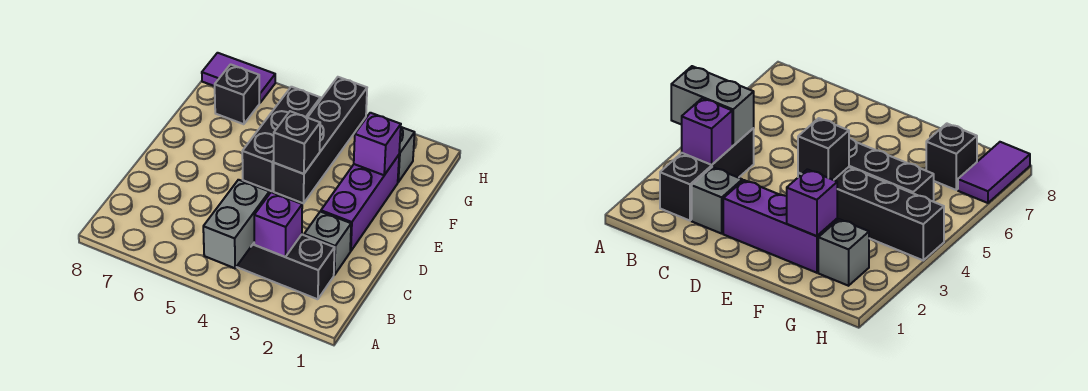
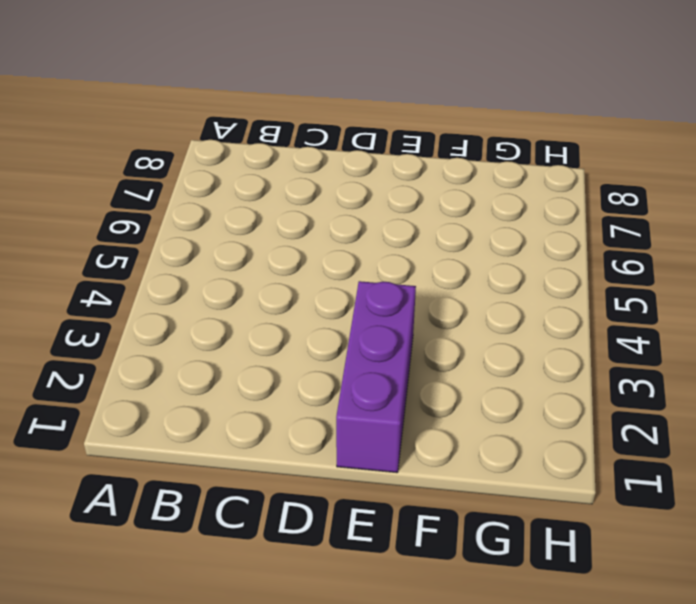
purple 1x3 brick [336,281,416,473] -> purple 1x3 brick turned to [321,155,399,251]
none -> black 1x3 brick [237,235,335,299]
none -> grey 1x1 brick [304,211,351,275]
none -> black 1x4 brick [274,77,367,203]

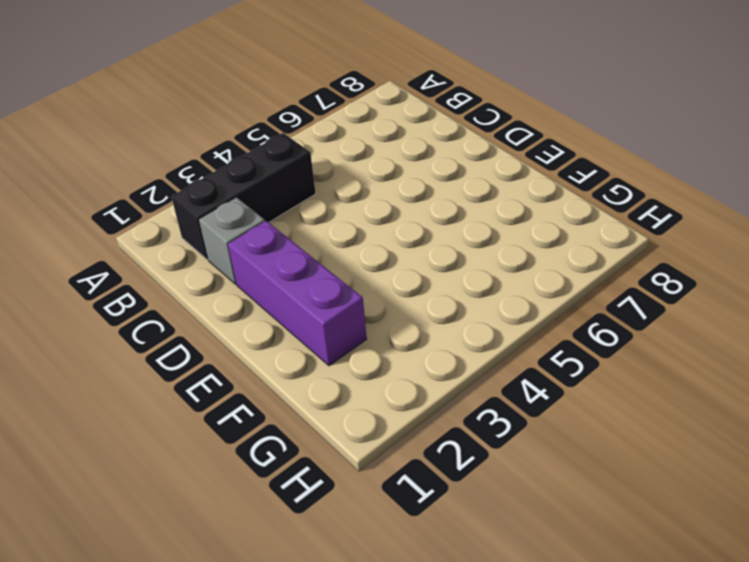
none -> black 1x4 brick [274,77,367,203]
none -> black 1x3 brick [242,87,321,191]
none -> grey 1x1 brick [398,127,415,182]

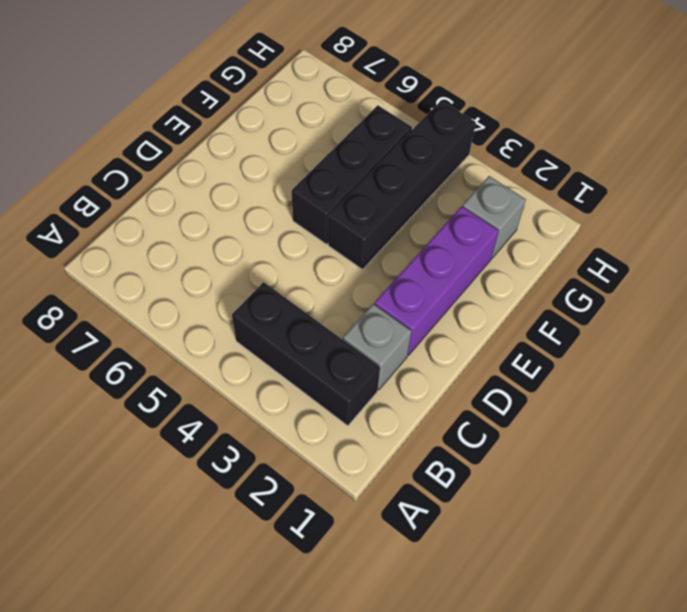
none -> black 1x1 brick [215,64,259,124]
none -> purple 1x2 tile [202,53,275,103]
none -> grey 1x2 brick [203,180,269,268]

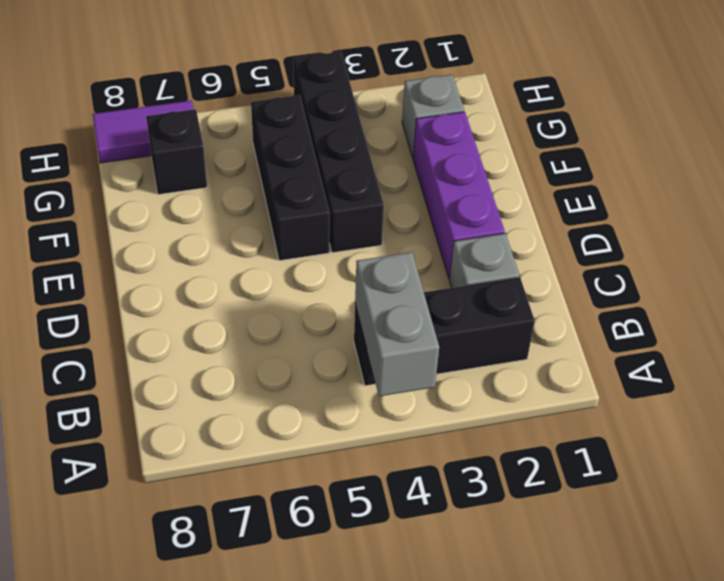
none -> purple 1x1 brick [254,192,302,257]
none -> black 1x1 brick [274,111,320,174]
none -> purple 1x1 brick [354,113,401,175]

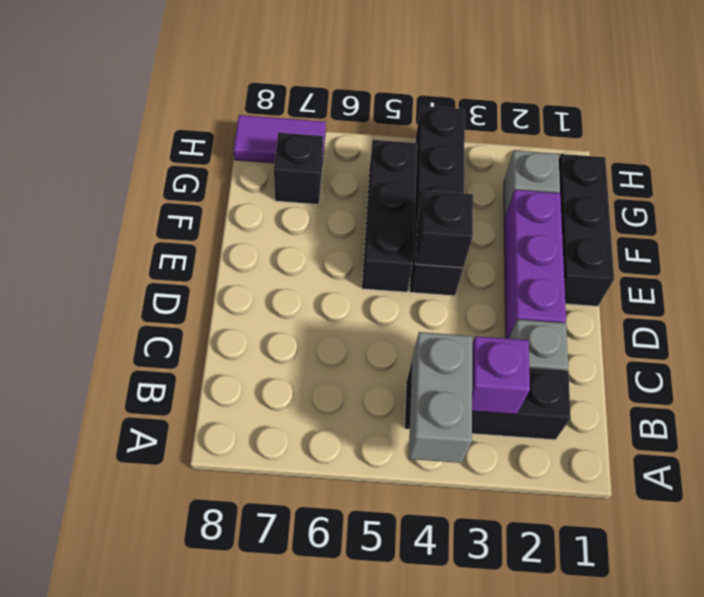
black 1x3 brick [559,154,614,306] -> none
none -> purple 1x1 brick [354,113,401,175]

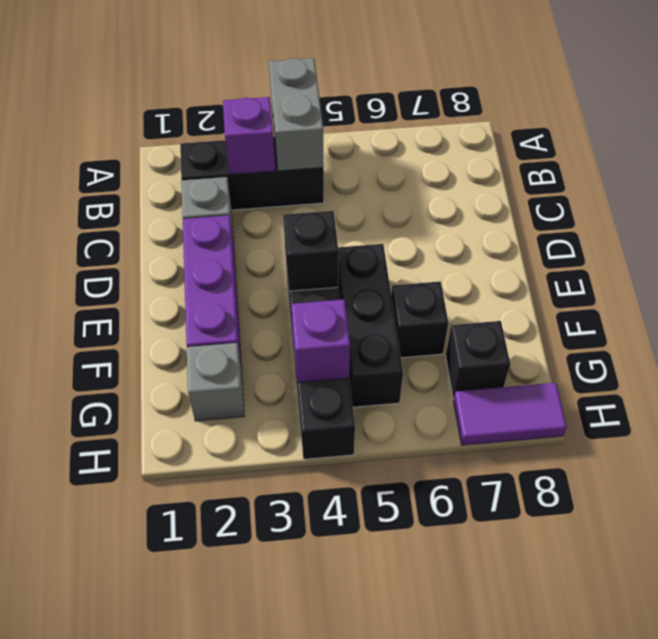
black 1x1 brick [391,281,448,358] -> none
purple 1x1 brick [291,300,350,382] -> purple 1x1 brick moved to [354,113,401,175]

